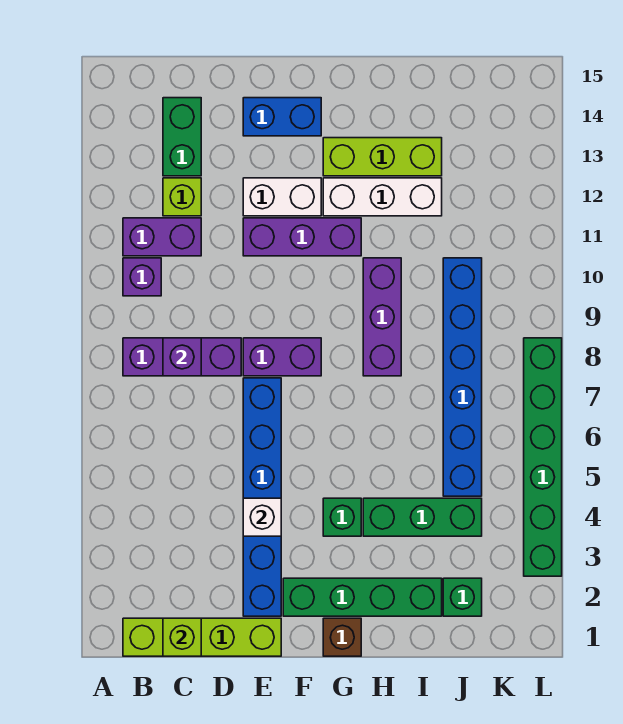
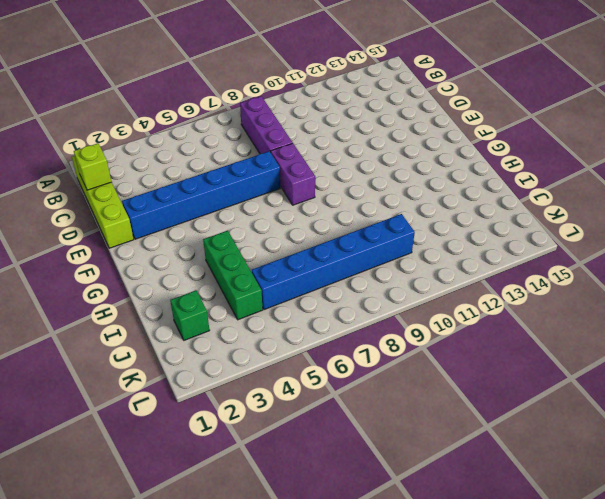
none -> purple 1x1 brick [123,258,161,296]
none -> purple 1x2 brick [123,218,201,256]
none -> lime 1x1 brick [163,178,201,216]

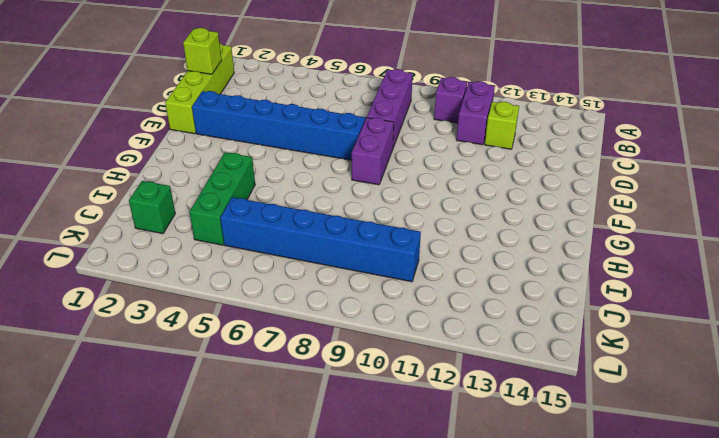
none -> green 1x2 brick [163,98,201,176]
none -> purple 1x3 brick [243,218,361,256]
none -> white 1x2 brick [243,178,321,216]

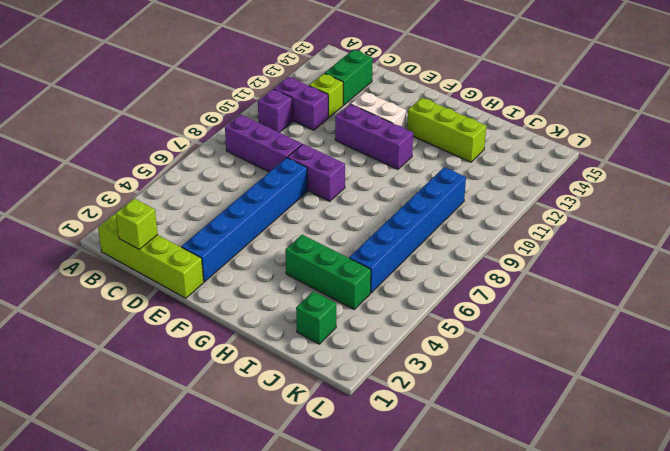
none -> blue 1x2 brick [243,98,321,136]
none -> green 1x4 brick [283,578,442,616]
none -> brown 1x1 brick [323,618,361,656]

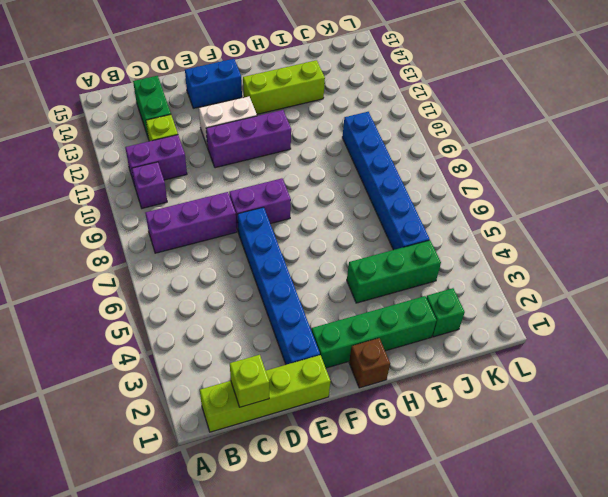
none -> green 1x1 brick [323,498,361,536]
none -> white 1x3 brick [323,178,442,216]
none -> purple 1x3 brick [363,258,401,376]

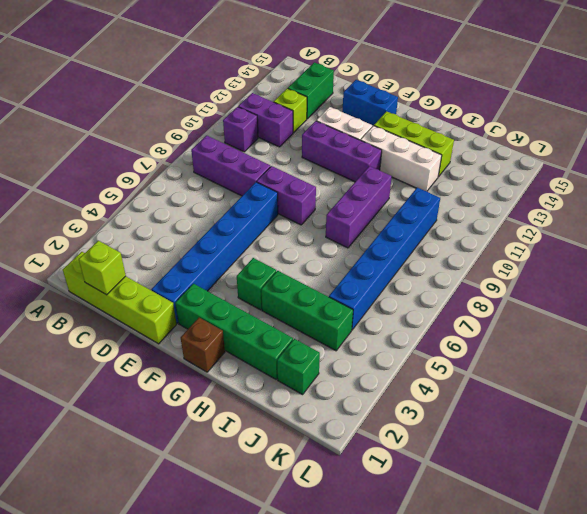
none -> green 1x6 brick [524,338,562,576]
none -> purple 1x1 brick [163,338,201,376]
none -> white 1x1 brick [243,498,281,536]

